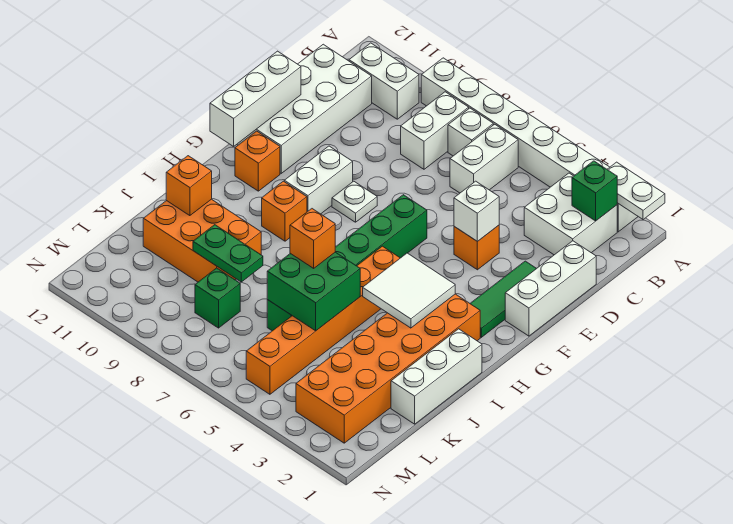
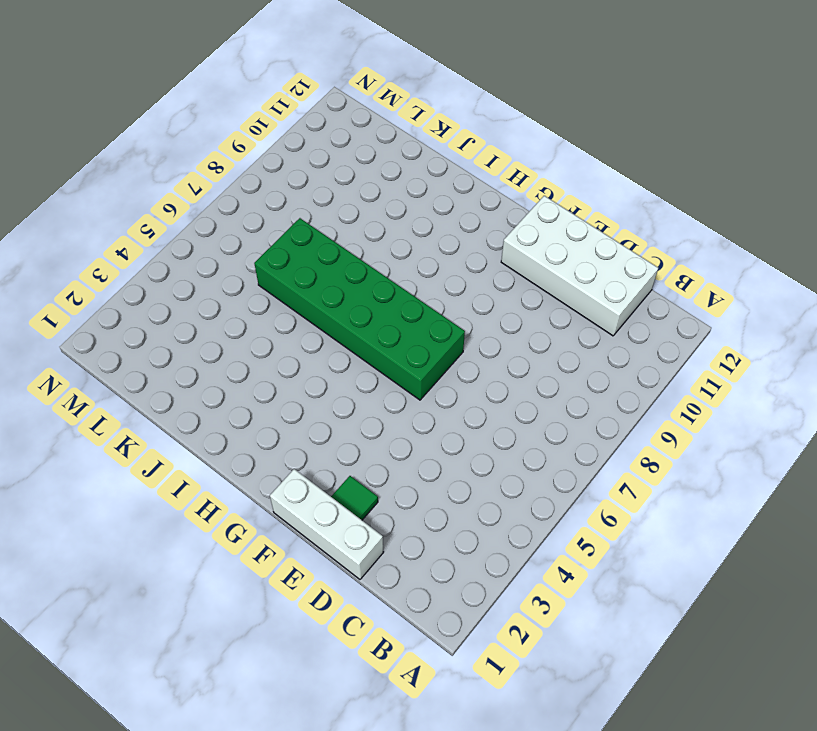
green 1x1 tile [331,476,378,520] -> green 1x3 tile [470,261,537,337]
green 2x6 brick [254,218,465,400] -> green 1x6 brick [267,195,427,331]
none -> white 1x8 brick [421,58,638,232]
none -> white 2x2 brick [524,173,617,255]
none -> white 1x2 brick [450,124,518,193]

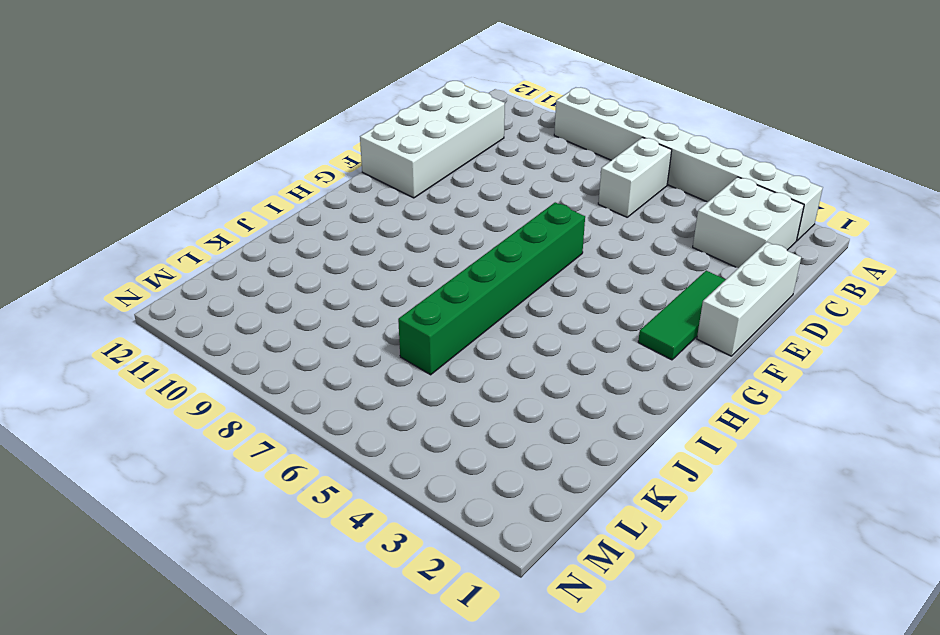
none -> white 1x1 brick [448,108,493,156]
none -> white 1x2 brick [401,92,469,169]
none -> white 1x2 brick [349,43,419,119]

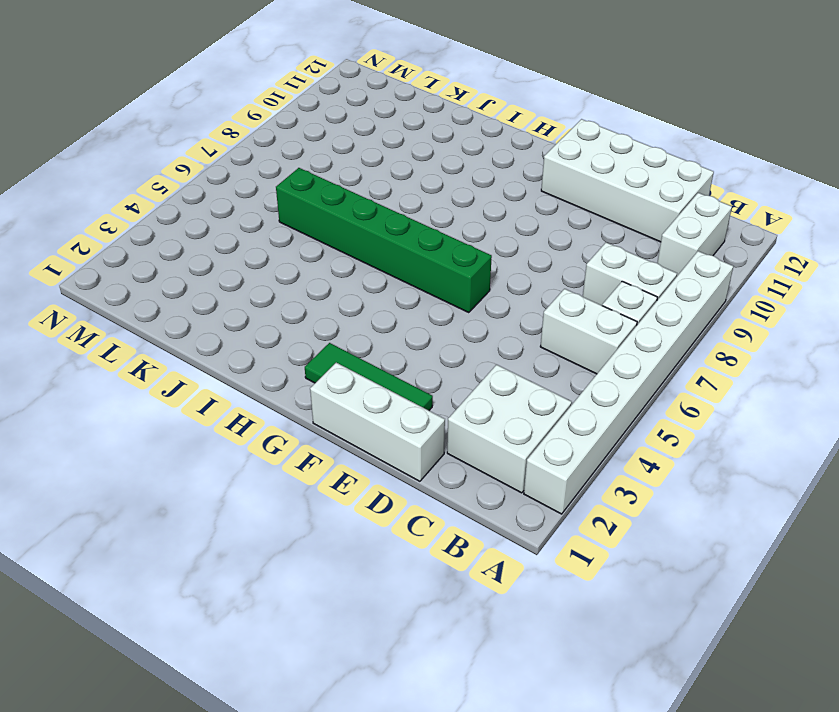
none -> orange 1x1 brick [454,225,499,270]
none -> white 1x1 plate [332,181,377,222]
none -> white 1x2 brick [284,146,353,214]

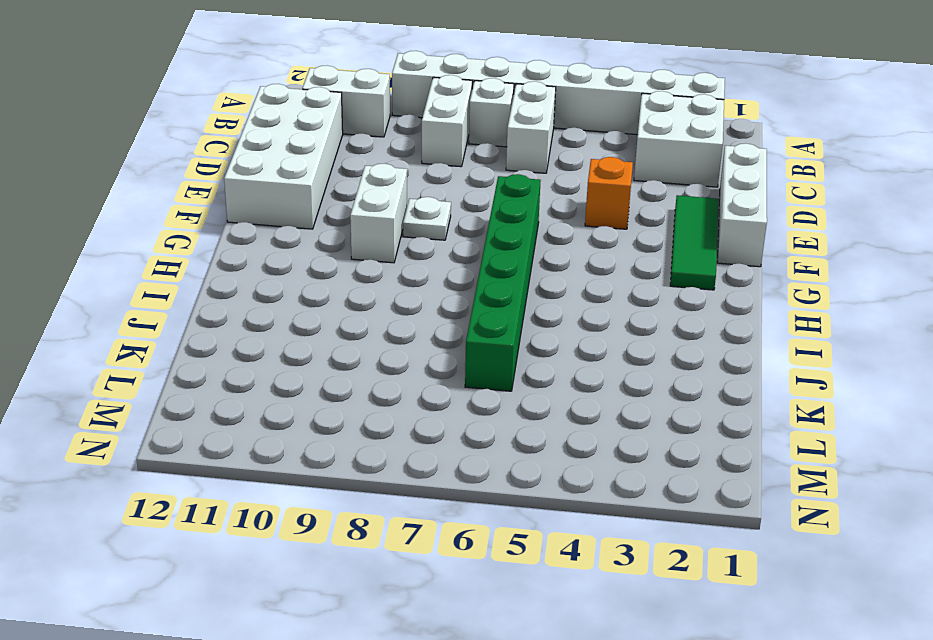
none -> orange 1x1 brick [235,131,280,191]
none -> orange 2x6 brick [296,294,480,443]
none -> orange 1x6 brick [246,246,400,394]

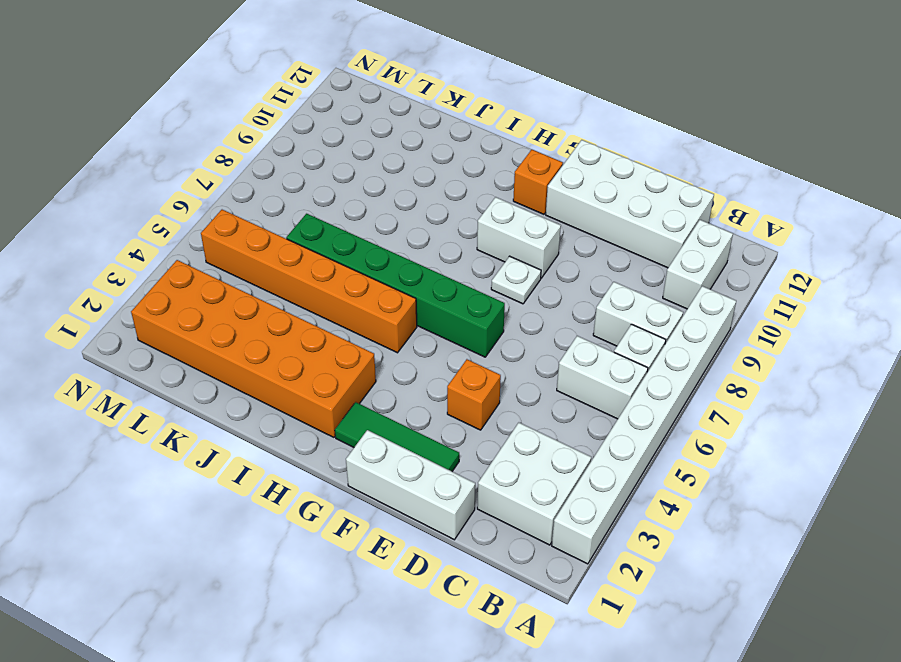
none -> orange 1x1 brick [262,181,307,241]
none -> white 1x3 brick [391,329,482,424]
none -> orange 2x3 brick [143,199,261,282]

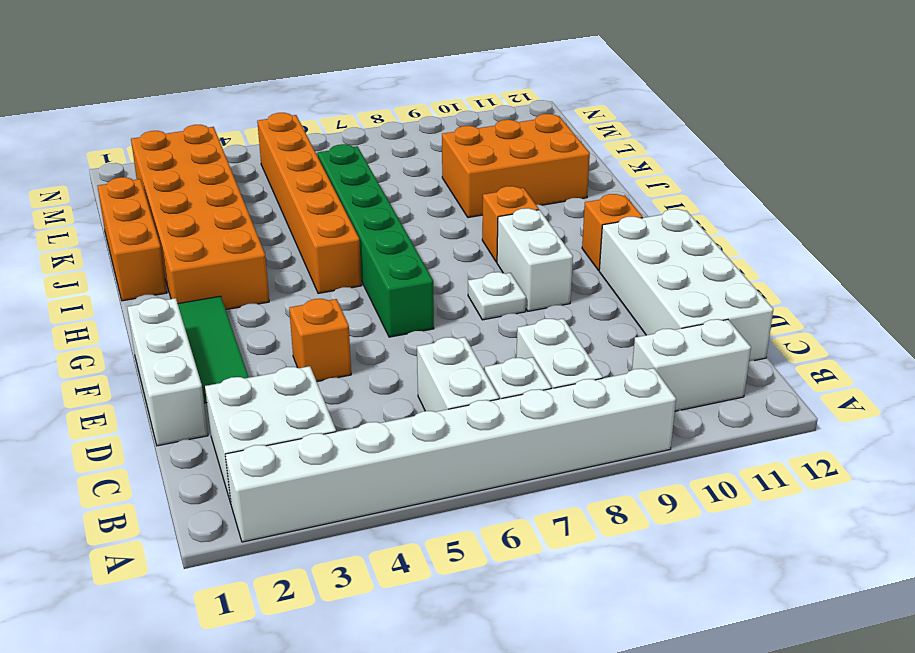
orange 1x3 brick [98,177,167,301] -> white 1x3 brick [391,329,482,424]
none -> green 1x1 brick [195,268,240,328]
none -> white 1x2 plate [607,162,665,220]
none -> green 1x1 brick [572,161,617,221]

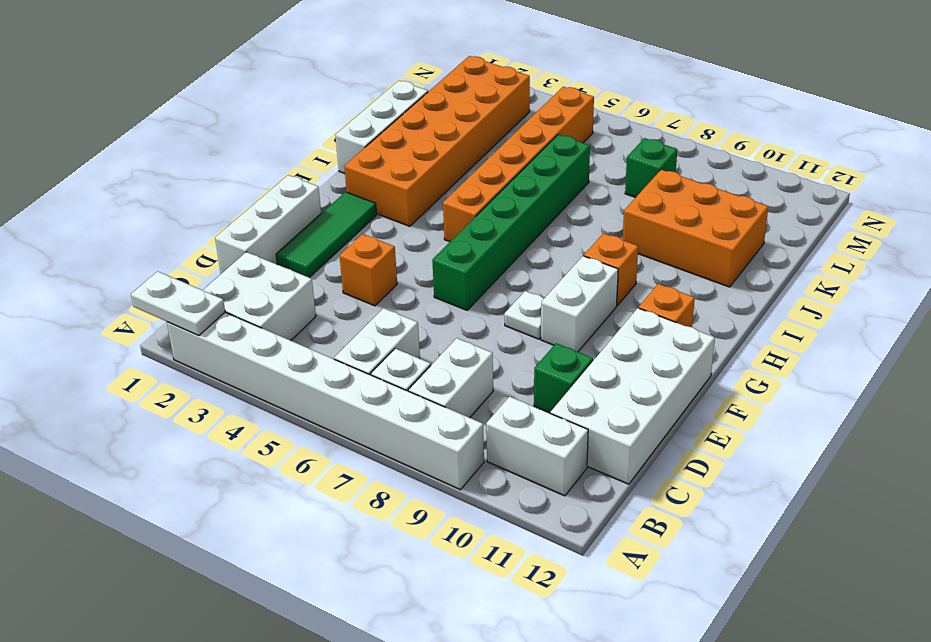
green 1x1 brick [534,343,593,413] -> green 1x1 brick moved to [572,161,617,221]
none -> white 1x1 brick [454,181,499,241]
none -> white 1x3 brick [210,51,301,146]
none -> white 2x2 tile [363,253,455,328]

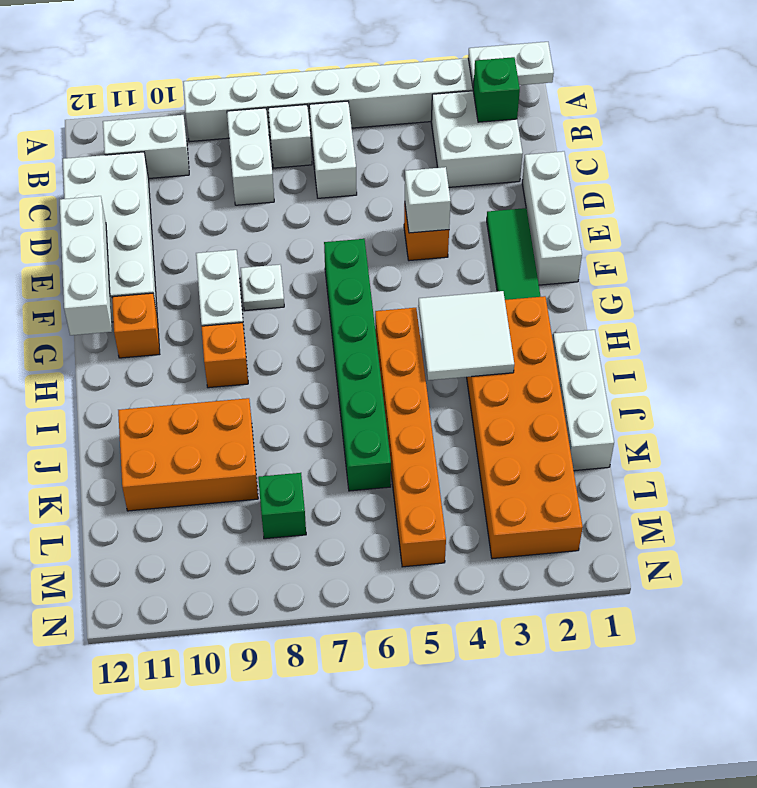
none -> green 2x2 brick [267,252,360,331]
none -> orange 1x1 brick [166,156,212,216]
none -> green 1x2 plate [193,225,263,282]

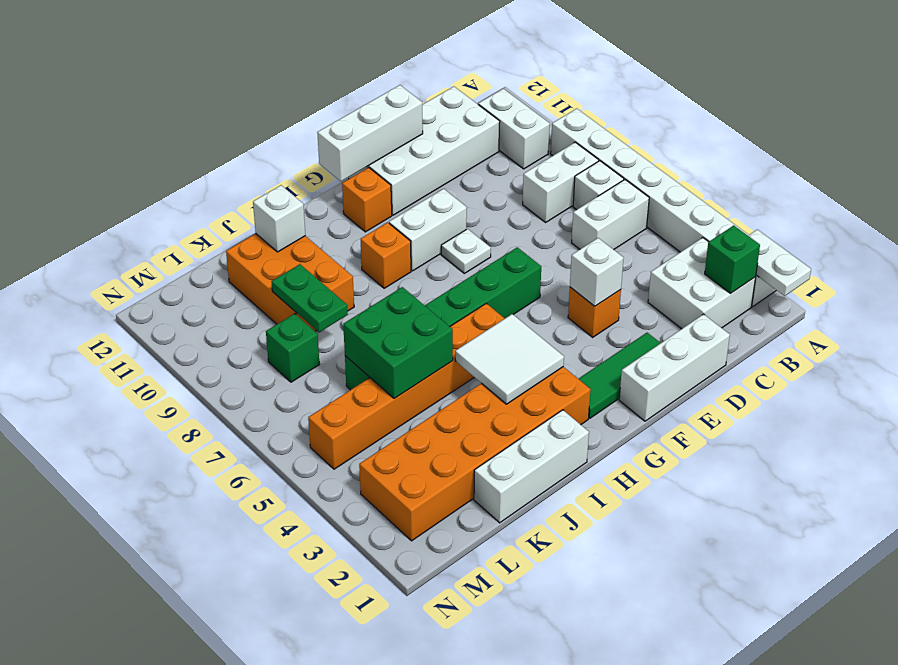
white 1x1 brick [253,185,305,252] -> orange 1x1 brick [166,156,212,216]
none -> orange 1x1 brick [290,209,335,268]

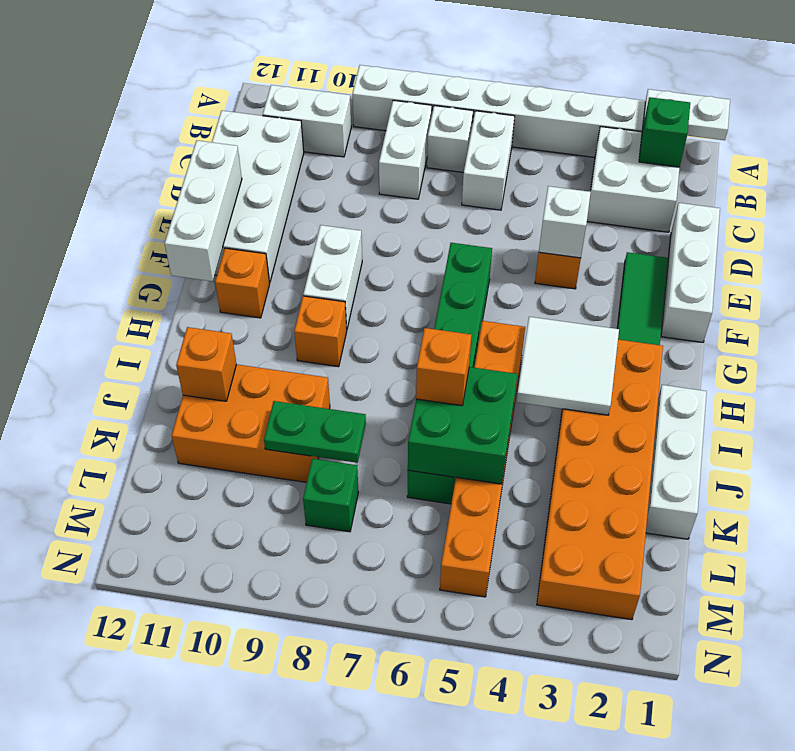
none -> white 1x1 plate [332,181,377,222]

